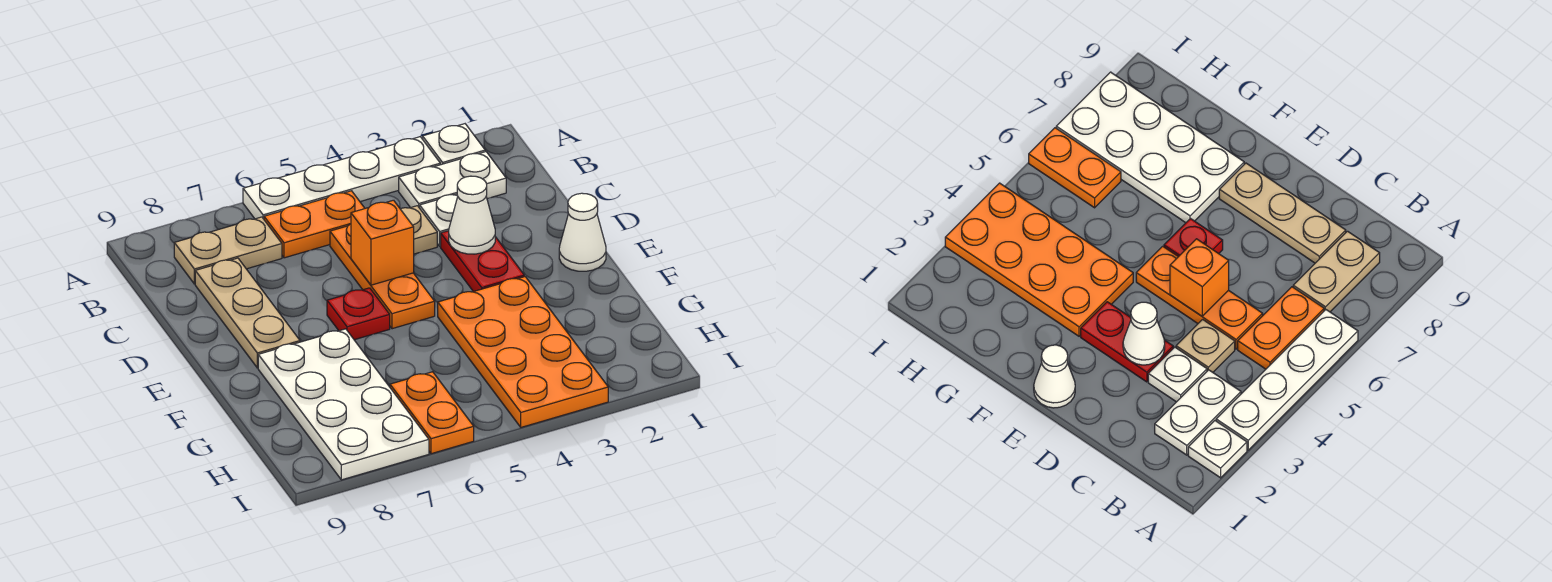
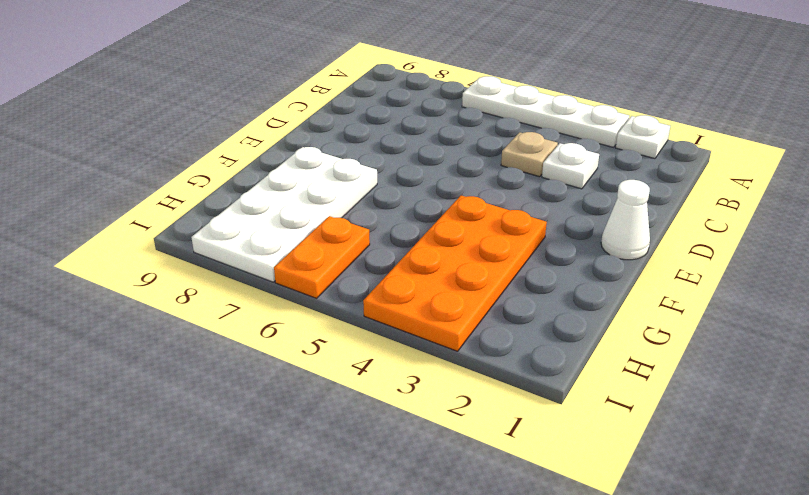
none -> white 1x2 plate [399,152,506,208]
none -> orange 1x2 plate [264,191,365,258]
none -> tan 1x2 plate [174,217,282,284]

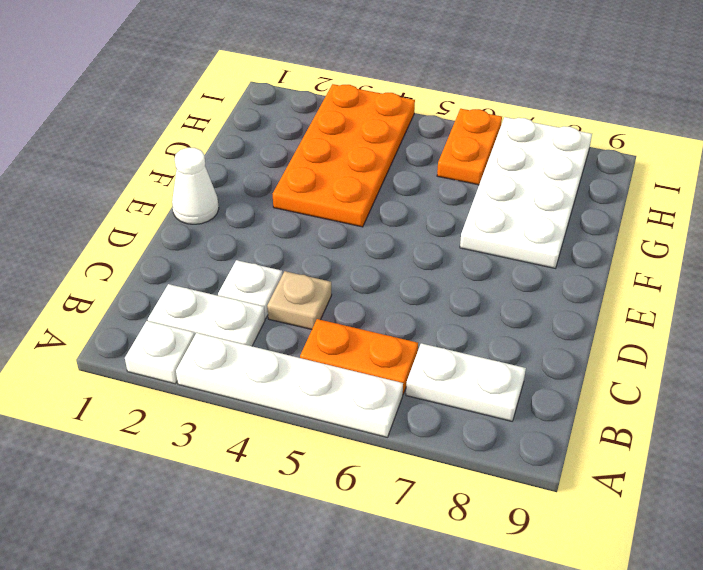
white 1x2 plate [406,343,526,421] -> tan 1x2 plate [174,217,282,284]
none -> orange 1x3 plate [330,224,435,329]
none -> tan 1x3 plate [195,258,300,368]
none -> red 1x2 plate [441,231,524,292]

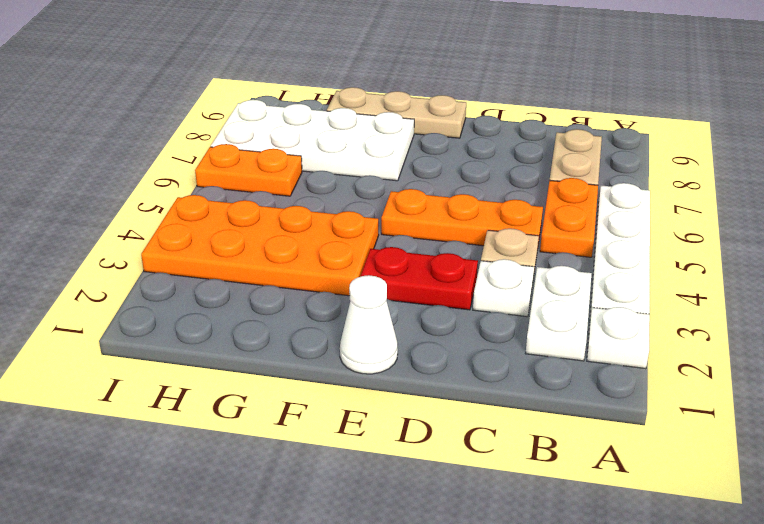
tan 1x3 plate [327,87,466,138] -> tan 1x3 plate moved to [195,258,300,368]
none -> red 1x1 plate [327,288,390,340]
none -> white 1x1 cone [449,176,495,254]
none -> orange 1x1 brick [351,200,414,285]

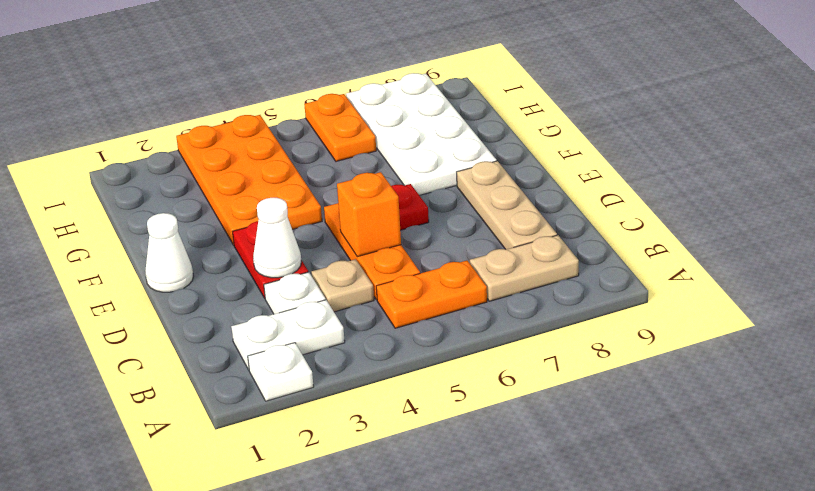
none -> white 1x4 plate [243,137,440,219]

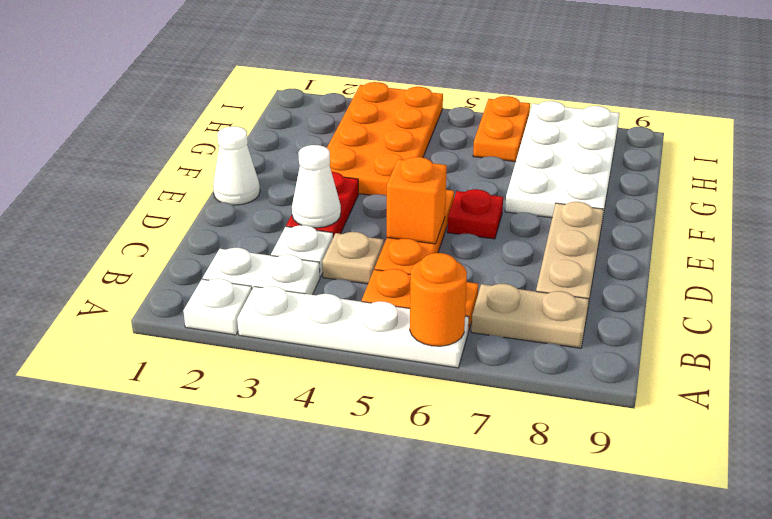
orange 1x1 round brick [410,253,467,346] -> none

